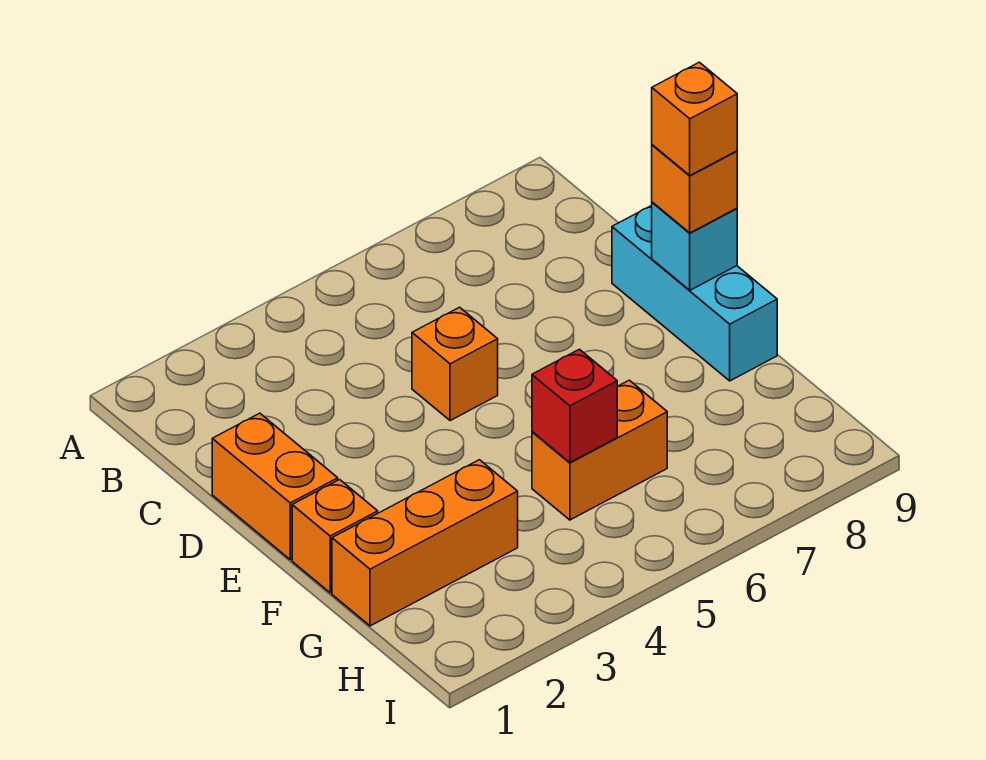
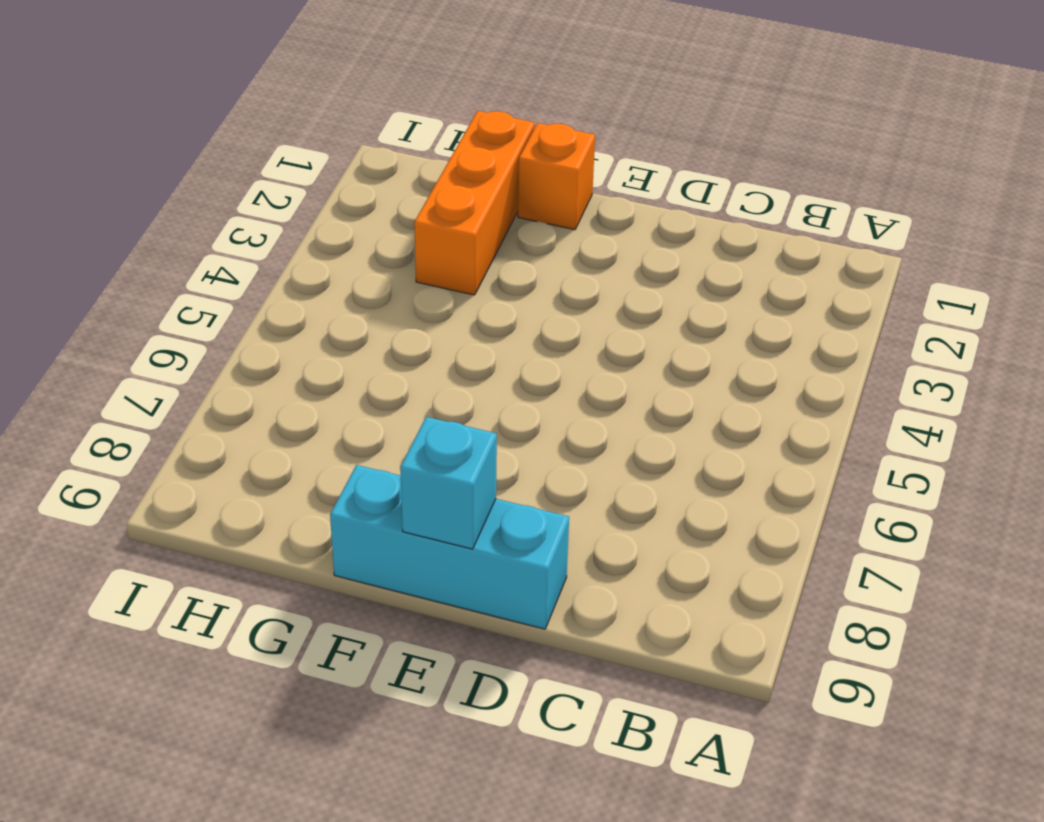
none -> orange 1x2 brick [212,413,338,560]
none -> orange 1x1 brick [412,307,498,421]

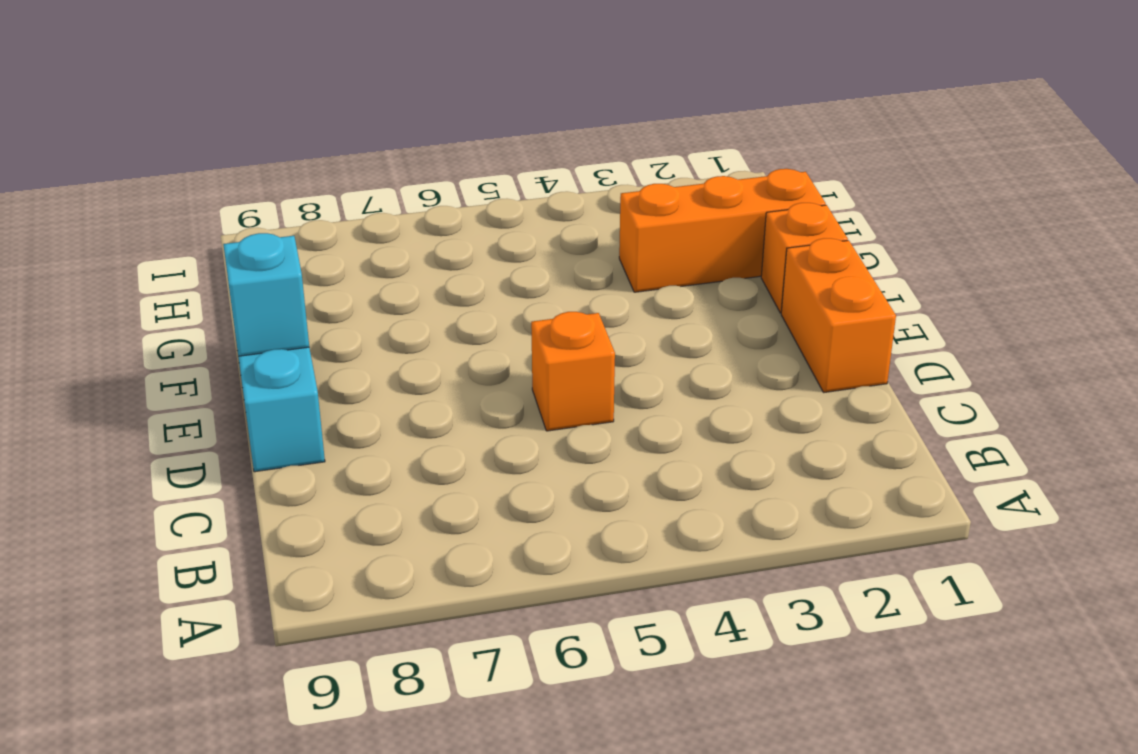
none -> orange 1x2 brick [532,380,667,520]
none -> red 1x1 brick [532,349,618,462]

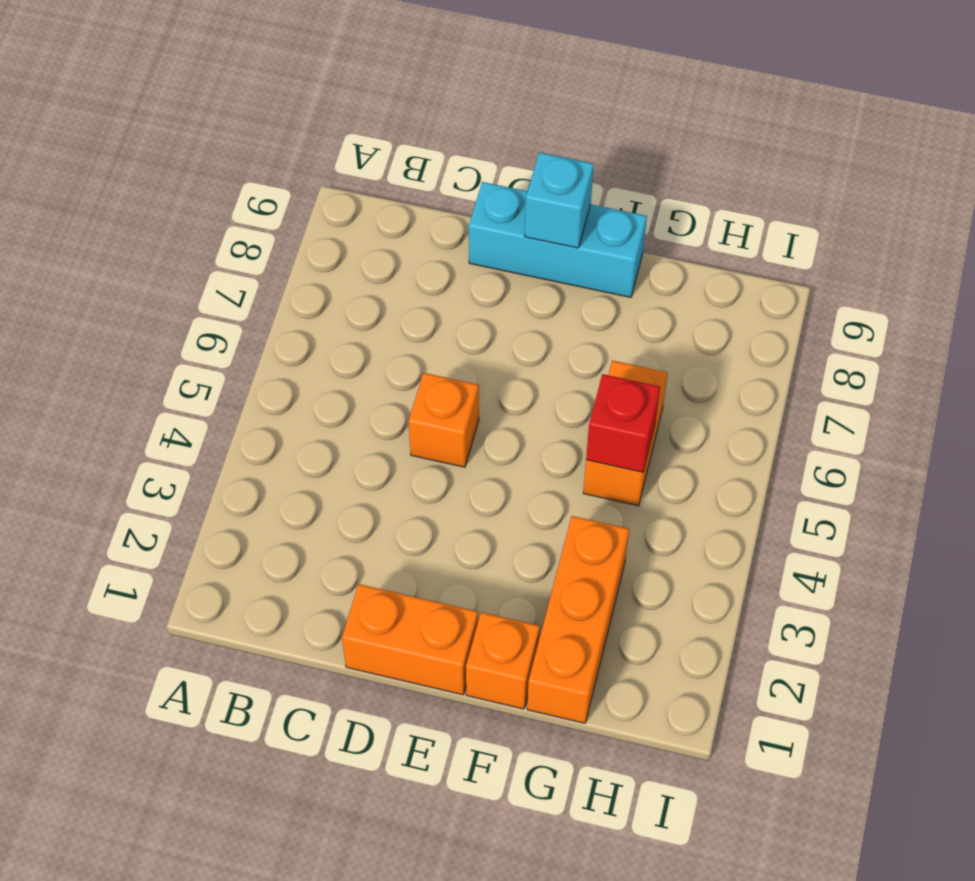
none -> orange 1x1 brick [652,145,737,233]
none -> orange 1x1 brick [652,62,737,176]

